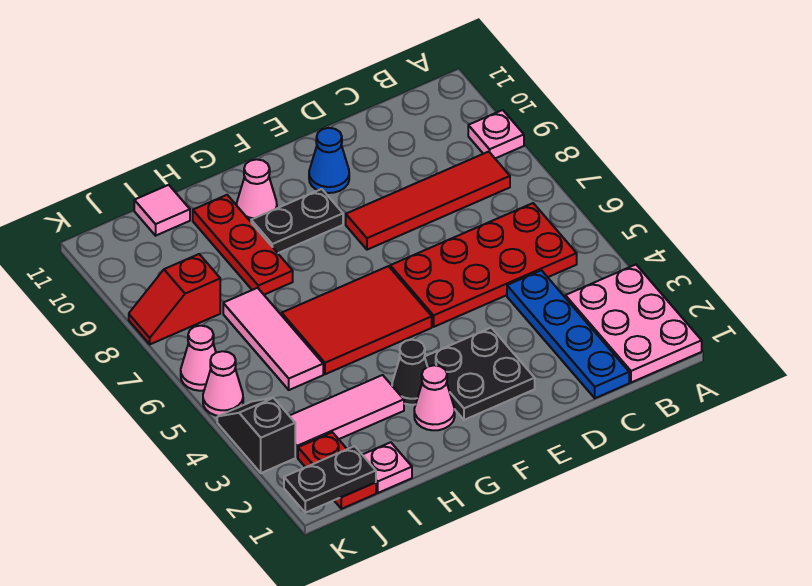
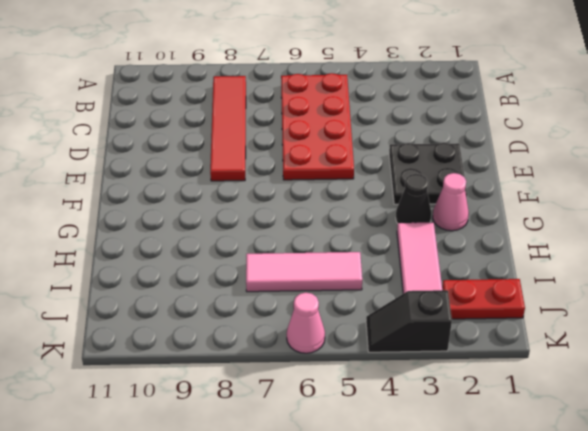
none -> pink 2x3 plate [565,265,702,383]
none -> pink 1x1 plate [468,110,524,158]
none -> blue 1x4 plate [507,270,629,398]

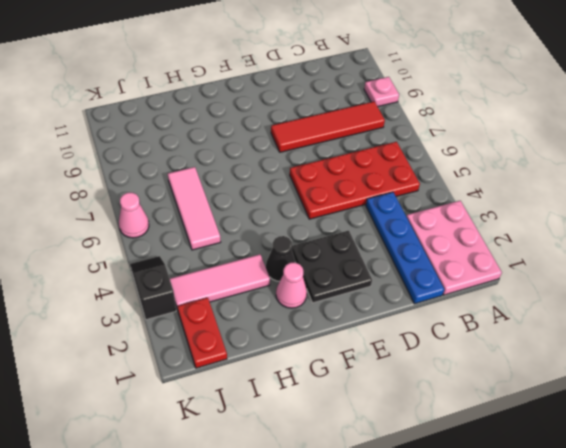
none -> blue 1x1 cone [309,128,349,193]
none -> red 2x3 tile [282,266,432,374]
none -> black 1x2 plate [251,189,343,253]

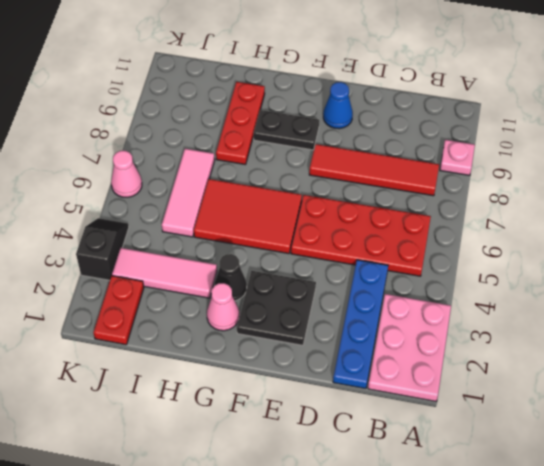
none -> pink 1x1 cone [237,159,277,222]
none -> pink 1x1 plate [363,442,412,493]
none -> pink 1x1 tile [134,185,190,236]

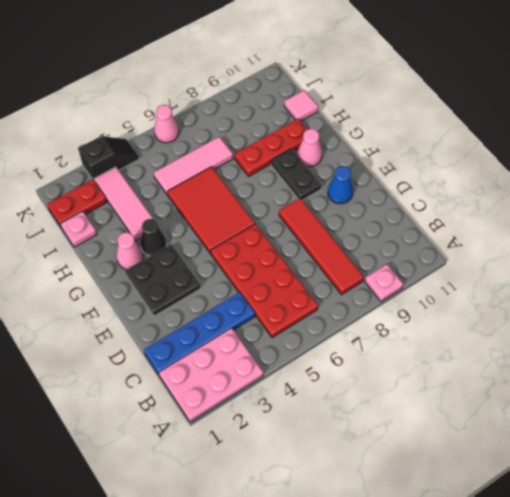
none -> red 1x2 slope [129,254,220,344]
none -> pink 1x1 cone [203,351,243,416]
none -> black 1x2 plate [284,446,376,513]

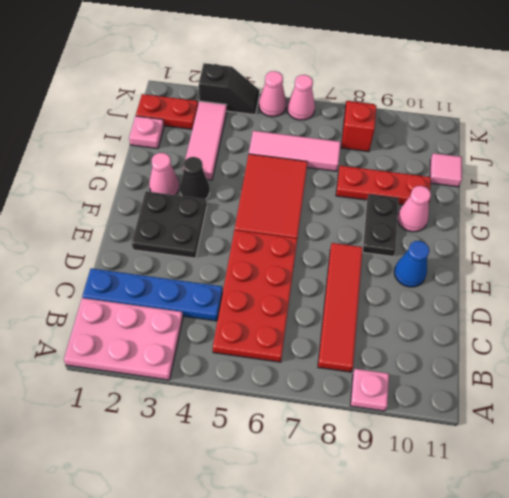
none -> black 1x2 plate [284,446,376,513]

